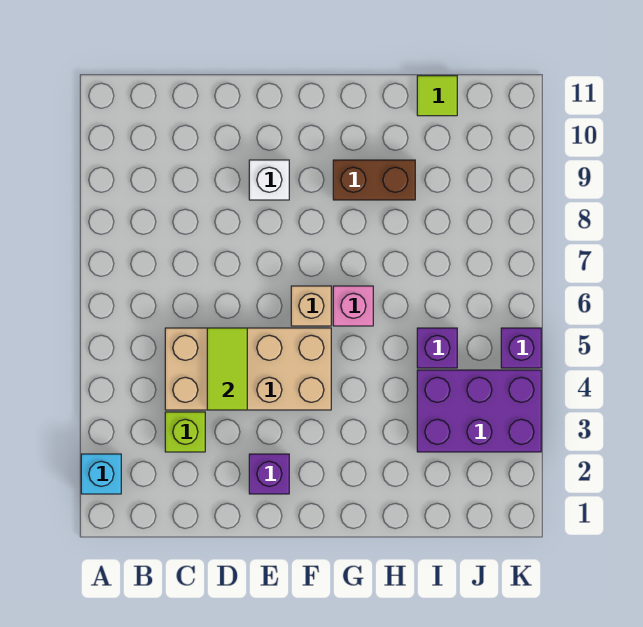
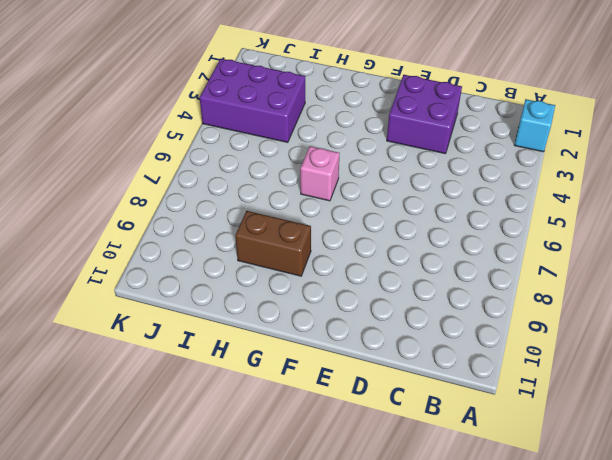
purple 2x2 brick [387,75,462,154] -> purple 1x1 brick [249,454,289,494]
none -> lime 1x1 brick [165,412,205,452]
none -> tan 2x4 brick [165,328,331,410]
none -> white 1x1 brick [249,160,289,200]

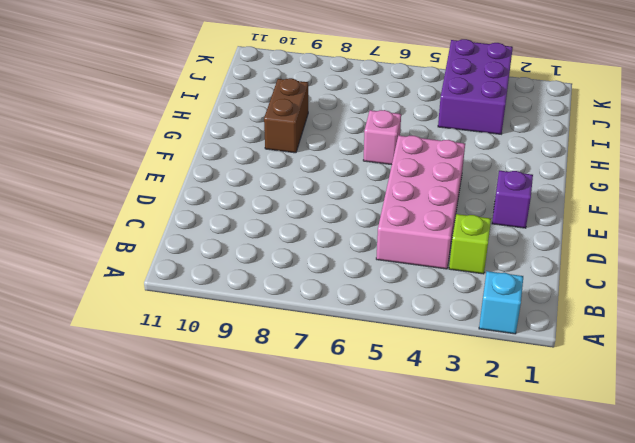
pink 2x4 brick [376,135,465,269] -> tan 2x4 brick [165,328,331,410]
none -> white 1x1 brick [249,160,289,200]
none -> tan 1x1 brick [291,286,331,326]
none -> purple 1x1 brick [417,328,457,368]

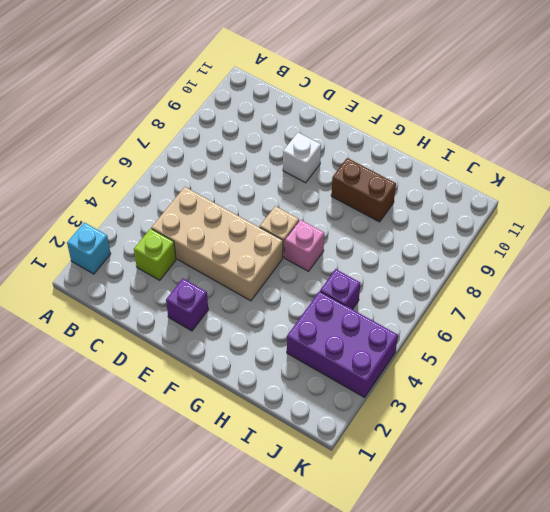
none -> lime 1x1 tile [417,76,457,116]
none -> purple 1x1 brick [501,328,541,368]
none -> lime 1x2 tile [207,328,247,410]

